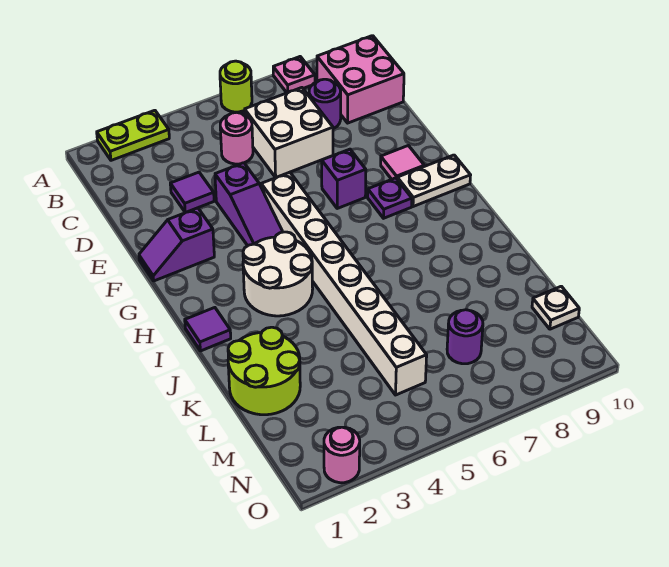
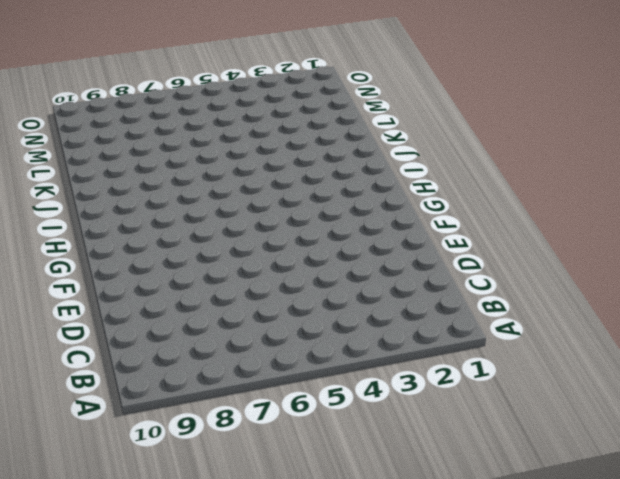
none -> lime 1x2 plate [97,110,169,160]
none -> lime 1x1 round brick [220,61,252,112]
none -> pink 1x1 plate [273,57,315,93]

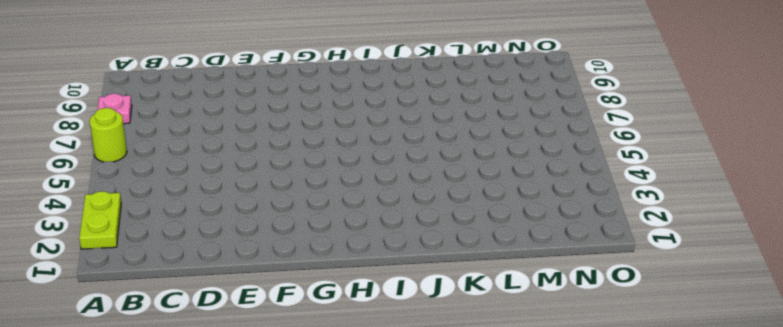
none -> pink 2x2 brick [317,36,404,123]
none -> pink 1x1 round brick [220,112,253,164]
none -> white 2x2 brick [245,88,333,178]

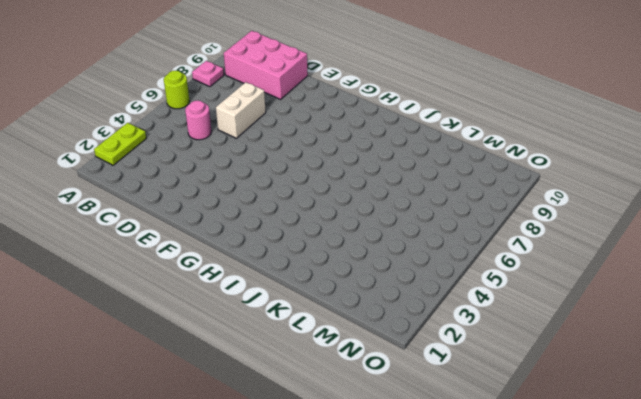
pink 2x3 brick [224,31,308,99] -> pink 2x2 brick [317,36,404,123]
white 1x2 brick [216,82,266,138] -> white 2x2 brick [245,88,333,178]
none -> purple 1x1 round brick [309,79,341,129]
none -> purple 1x1 tile [170,172,214,212]
none -> purple 1x3 slope [215,163,283,246]

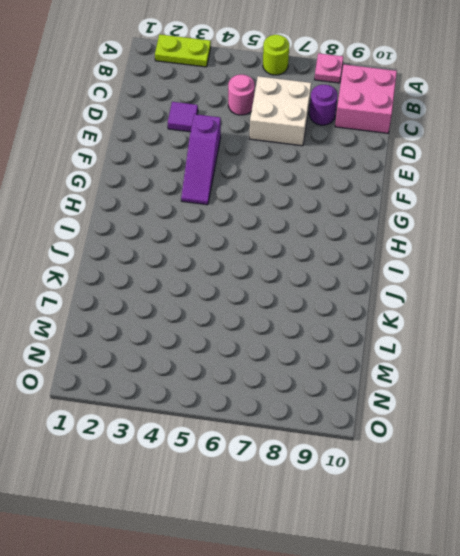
none -> purple 1x2 slope [139,208,214,281]
none -> white 1x8 brick [261,172,427,395]
none -> purple 1x1 brick [322,149,366,208]

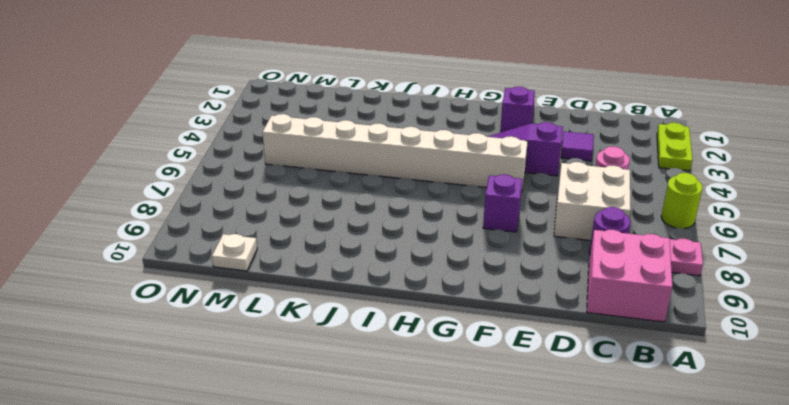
none -> pink 1x1 tile [381,146,424,179]
none -> purple 1x1 plate [368,178,412,218]
none -> white 1x2 plate [397,155,471,207]

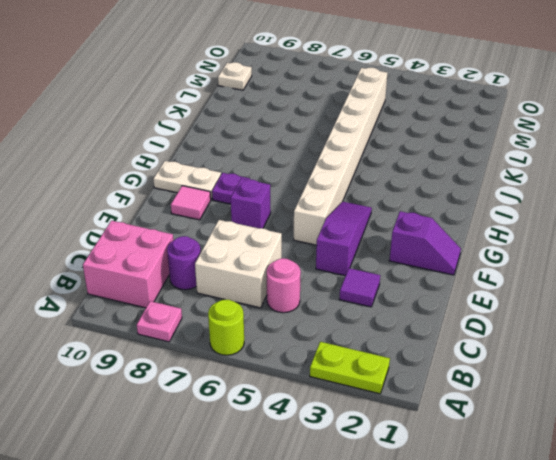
none -> white 2x2 round brick [243,232,313,316]
none -> purple 1x1 tile [185,308,231,351]
none -> lime 2x2 round brick [228,327,300,415]

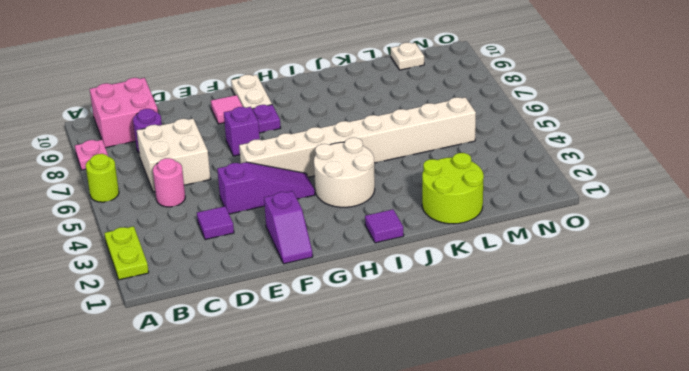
none -> purple 1x1 round brick [447,310,483,364]
none -> pink 1x1 round brick [324,427,360,483]

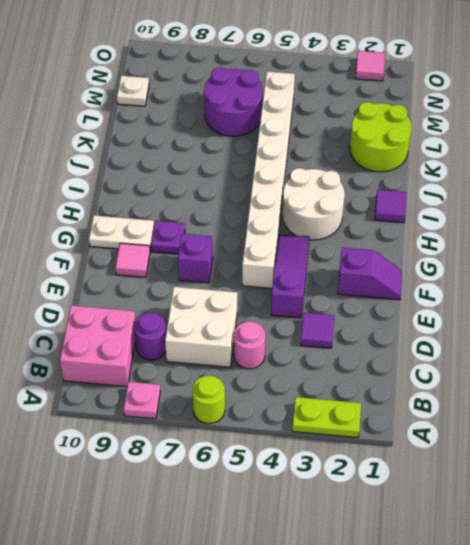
purple 2x2 round brick [204,68,263,136] -> purple 1x1 round brick [447,310,483,364]
pink 1x1 tile [355,51,385,81] -> pink 1x1 round brick [324,427,360,483]

